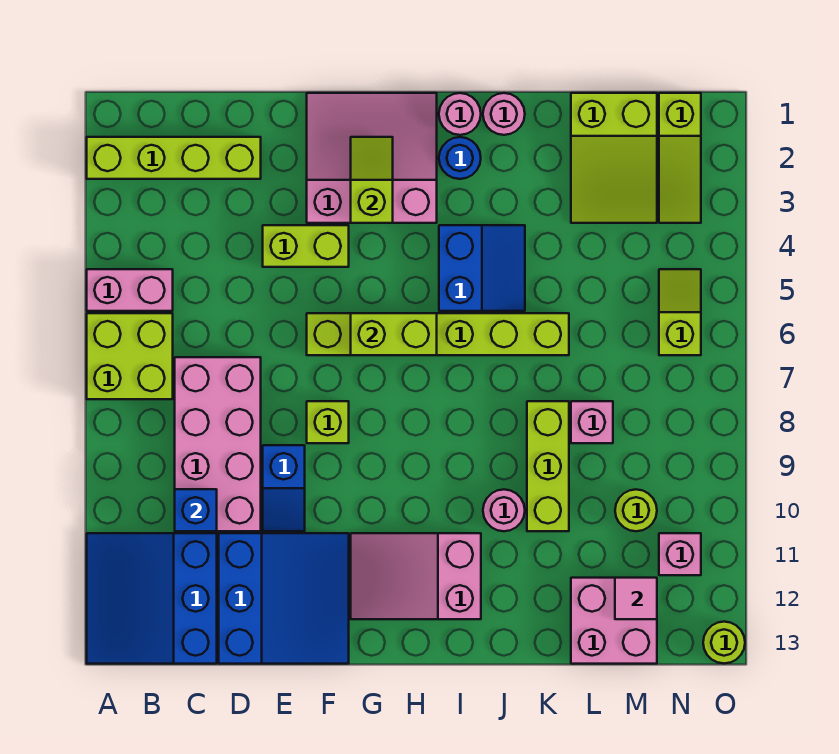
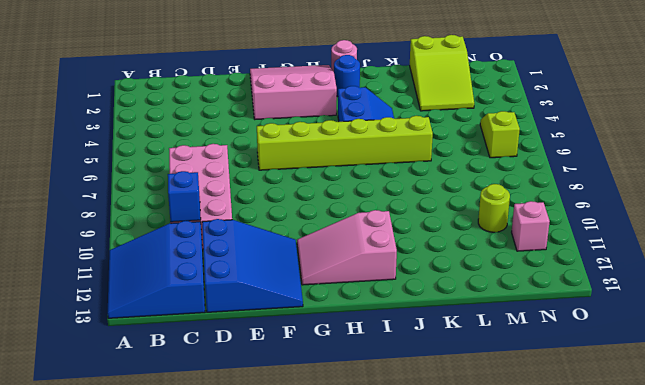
none -> lime 1x4 brick [87,137,261,179]
none -> pink 1x2 brick [87,269,173,311]
none -> lime 2x2 brick [87,313,173,399]
none -> lime 1x2 brick [263,225,349,267]

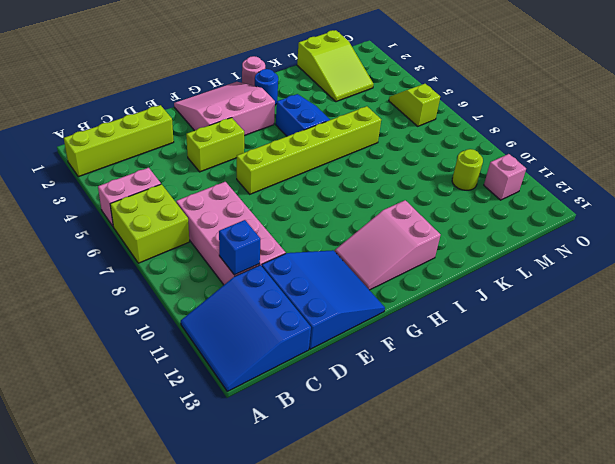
none -> blue 1x2 slope [263,445,305,531]
none -> lime 1x1 brick [307,401,349,443]
none -> pink 1x1 round brick [483,93,525,135]
none -> pink 1x1 round brick [483,490,525,531]

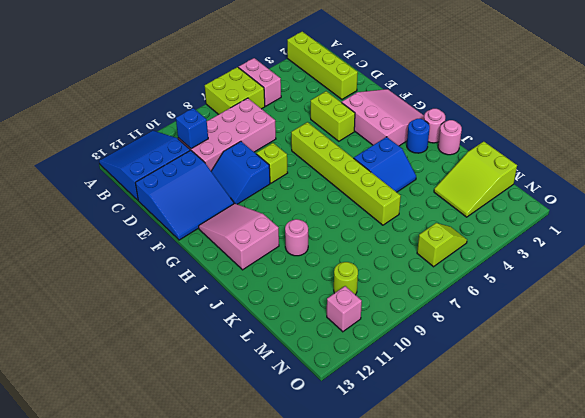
blue 2x2 slope [211,141,270,204] -> blue 1x2 slope [263,445,305,531]
none -> lime 1x3 brick [527,401,569,531]
none -> pink 1x1 brick [571,401,613,443]
none -> pink 2x2 brick [571,578,657,664]
none -> lime 1x3 slope [659,93,701,223]

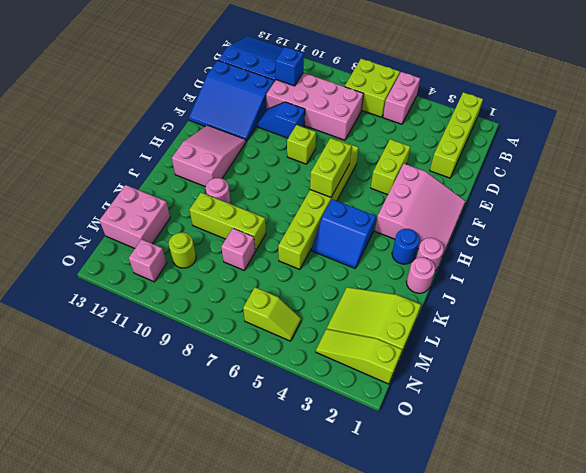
none -> lime 1x1 round brick [703,622,745,663]
none -> lime 1x2 slope [351,137,393,223]
none -> pink 1x1 tile [615,578,657,619]

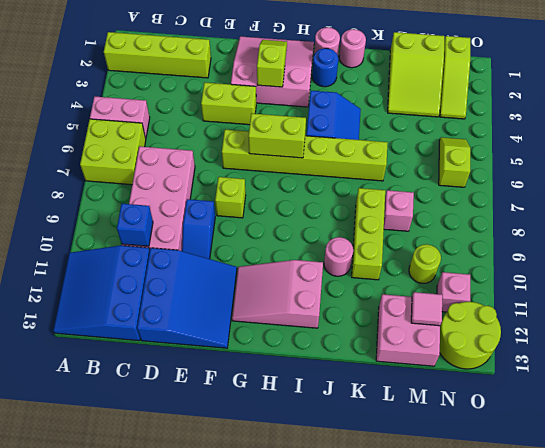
lime 2x2 round brick [440,302,501,369] -> lime 1x1 round brick [703,622,745,663]

